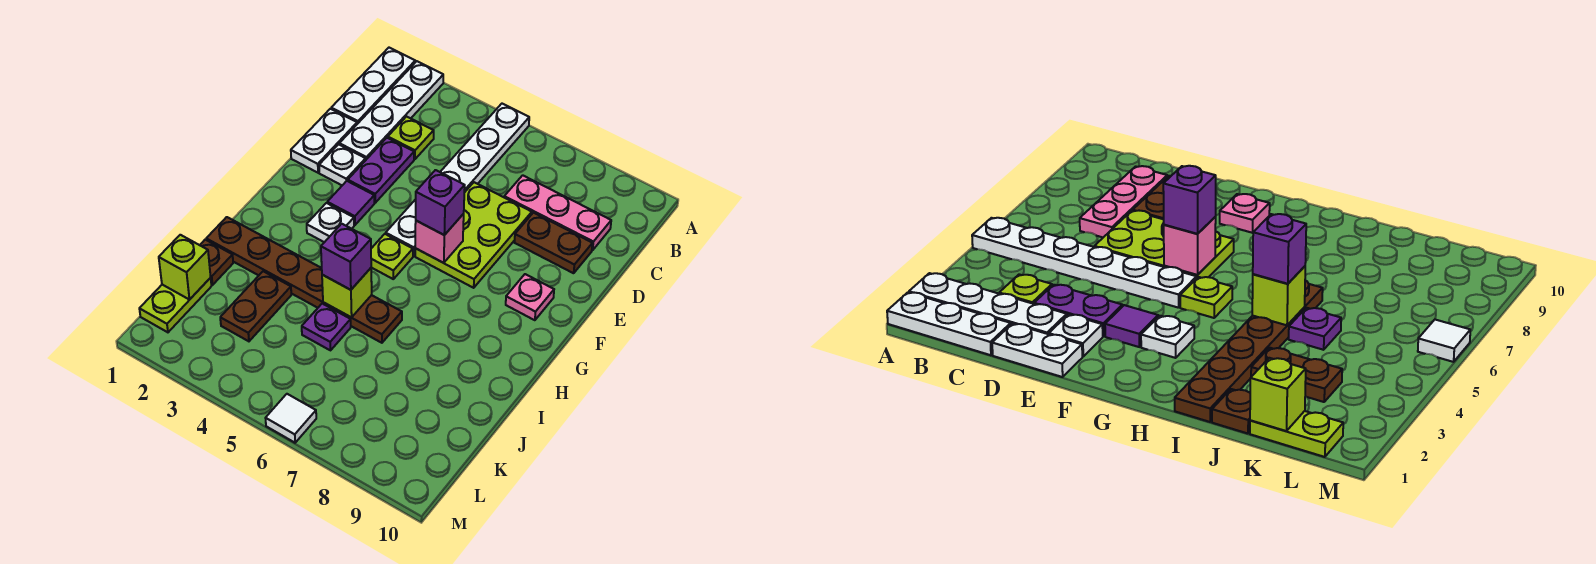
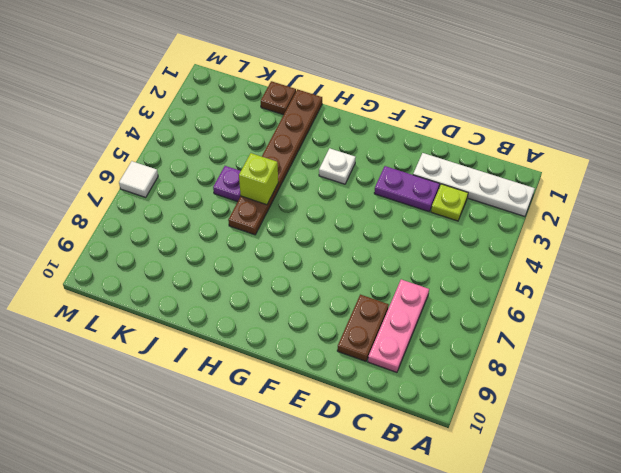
none -> white 1x3 plate [331,48,415,124]
none -> white 1x6 plate [386,104,529,256]
none -> white 1x2 plate [291,109,357,173]

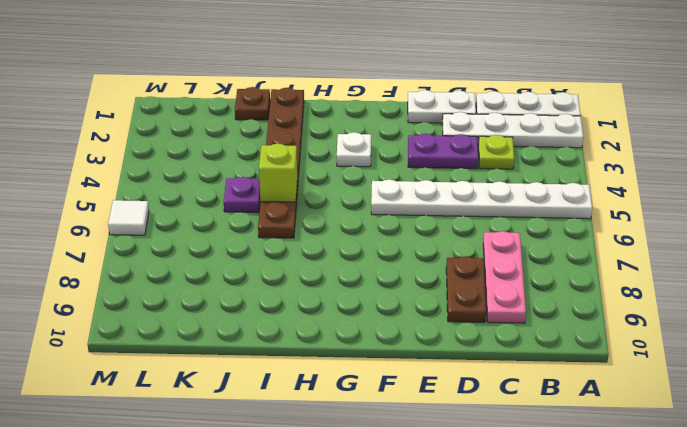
none -> lime 2x3 plate [415,182,532,288]
none -> white 1x1 plate [319,144,366,185]
none -> purple 1x1 tile [327,181,374,225]

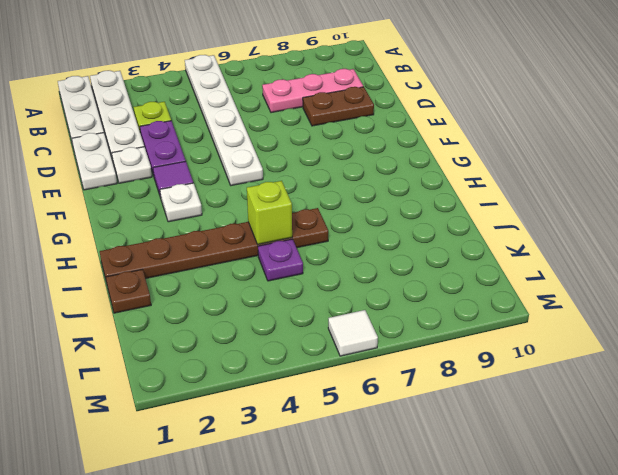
none -> lime 2x3 plate [415,182,532,288]
none -> pink 1x1 plate [506,274,554,320]
none -> lime 1x1 plate [371,234,413,279]

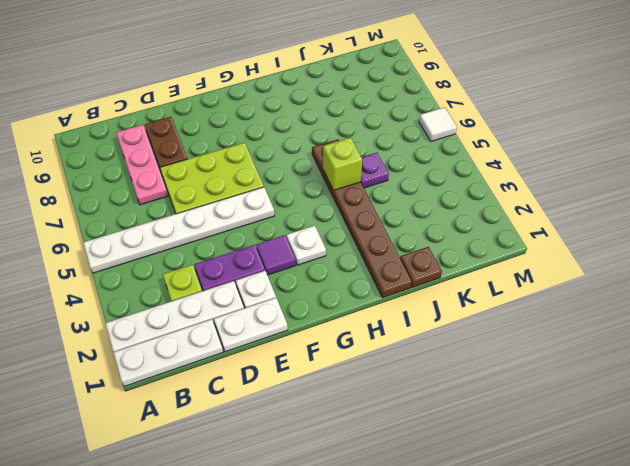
none -> pink 1x1 plate [506,274,554,320]
none -> lime 1x1 plate [371,234,413,279]
none -> brown 1x2 plate [220,271,291,341]

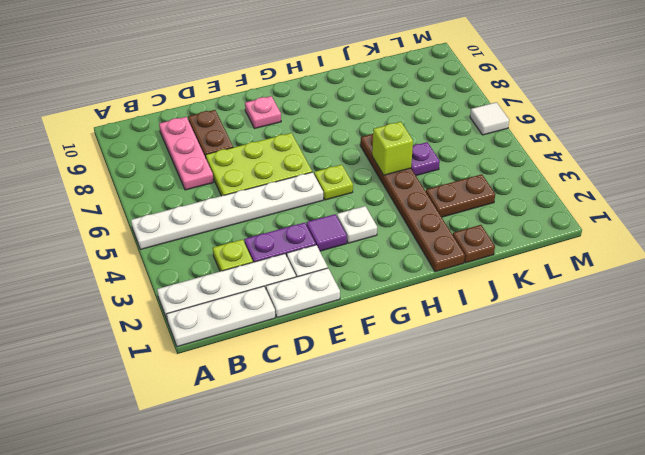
none -> lime 1x2 plate [139,278,211,332]
none -> pink 1x1 brick [415,214,464,263]
none -> lime 1x1 brick [159,235,211,300]

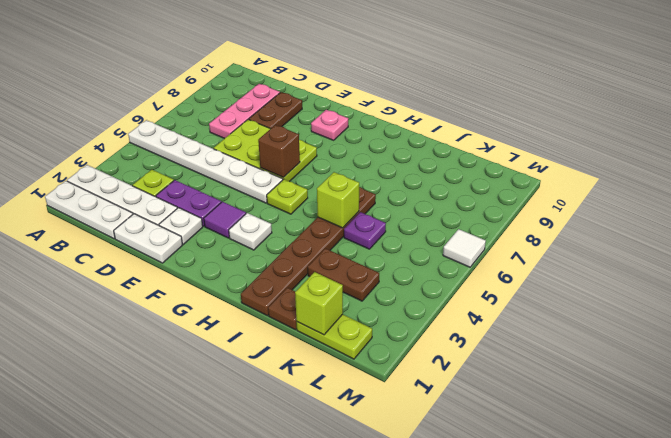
brown 1x1 brick [258,125,300,177] -> pink 1x1 brick [415,214,464,263]
none -> purple 1x1 brick [416,170,465,235]
none -> purple 1x1 brick [321,224,371,290]

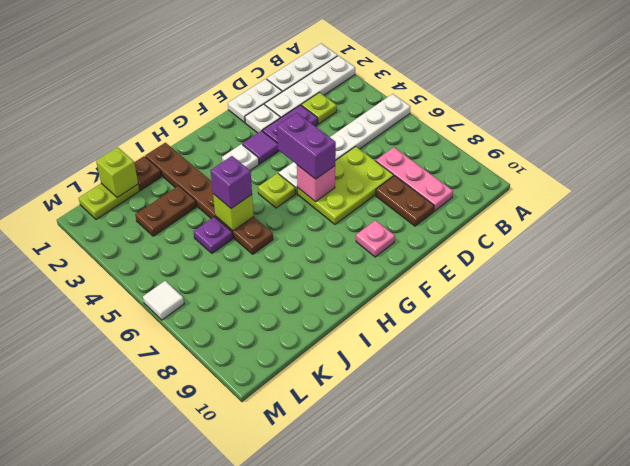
purple 1x2 brick [277,113,336,179] -> purple 1x1 brick [416,170,465,235]

